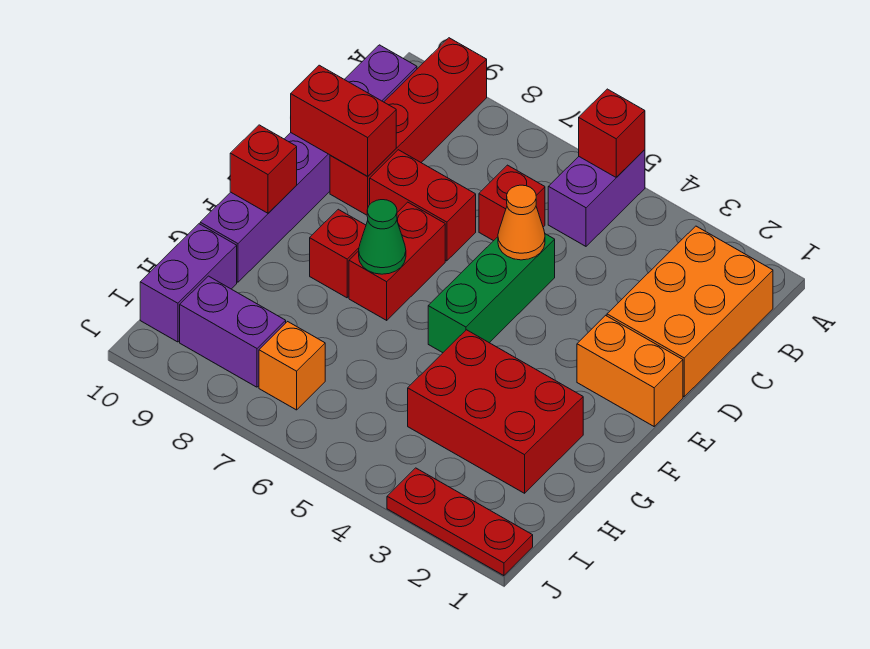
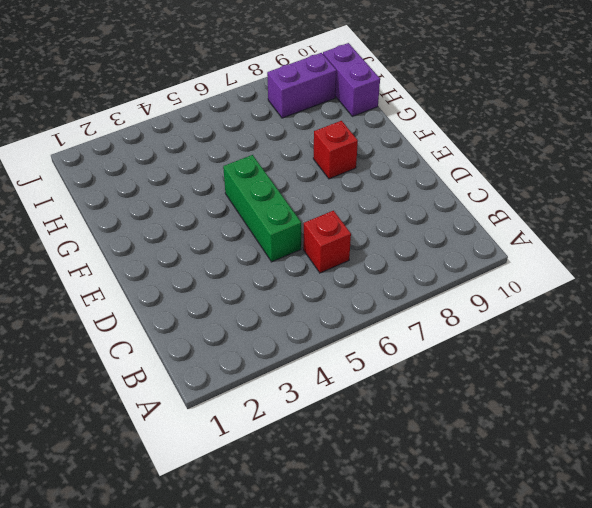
none -> purple 1x2 brick [548,150,645,246]
none -> red 1x4 brick [330,38,487,215]
none -> orange 2x3 brick [607,226,773,397]

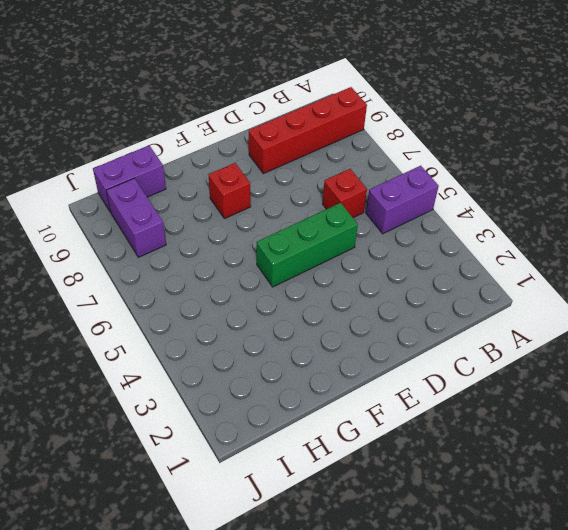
none -> orange 2x3 brick [607,226,773,397]
none -> purple 1x6 brick [200,45,417,282]
none -> red 1x2 brick [370,150,476,261]

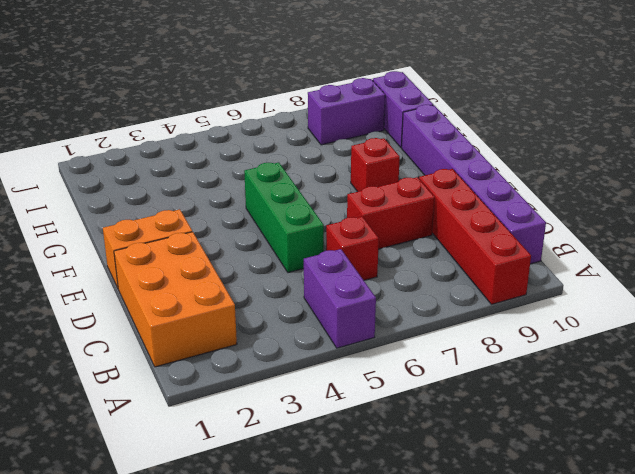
none -> red 1x2 brick [349,202,445,320]
none -> red 2x3 brick [408,330,583,493]
none -> orange 1x1 brick [259,322,325,410]

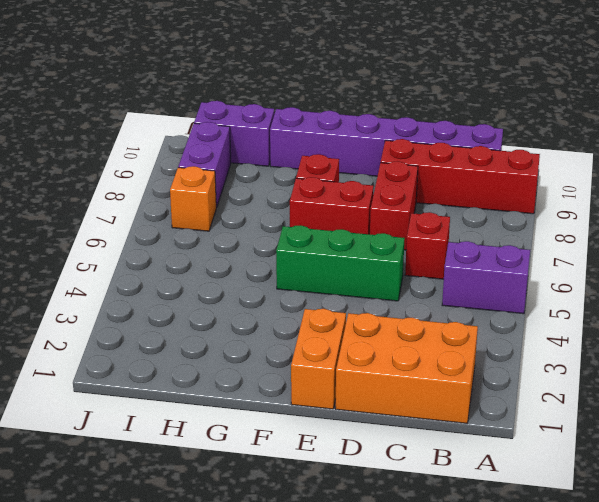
none -> red 2x3 brick [408,330,583,493]
none -> red 1x3 plate [387,468,533,576]
none -> red 1x1 brick [579,89,645,177]

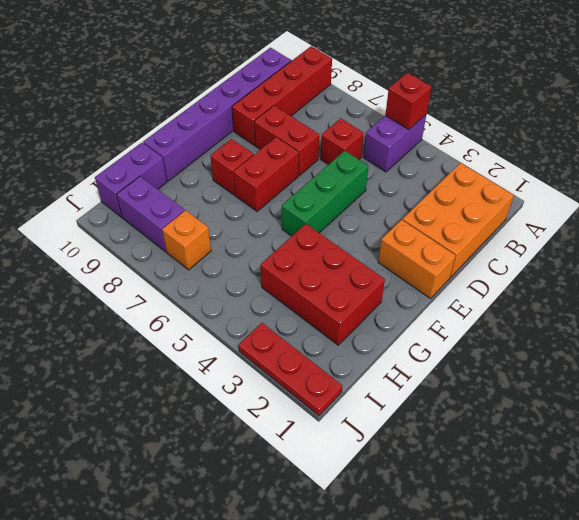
none -> orange 1x1 cone [498,185,545,260]
none -> red 1x2 brick [291,65,396,176]
none -> green 1x1 cone [359,200,406,274]

